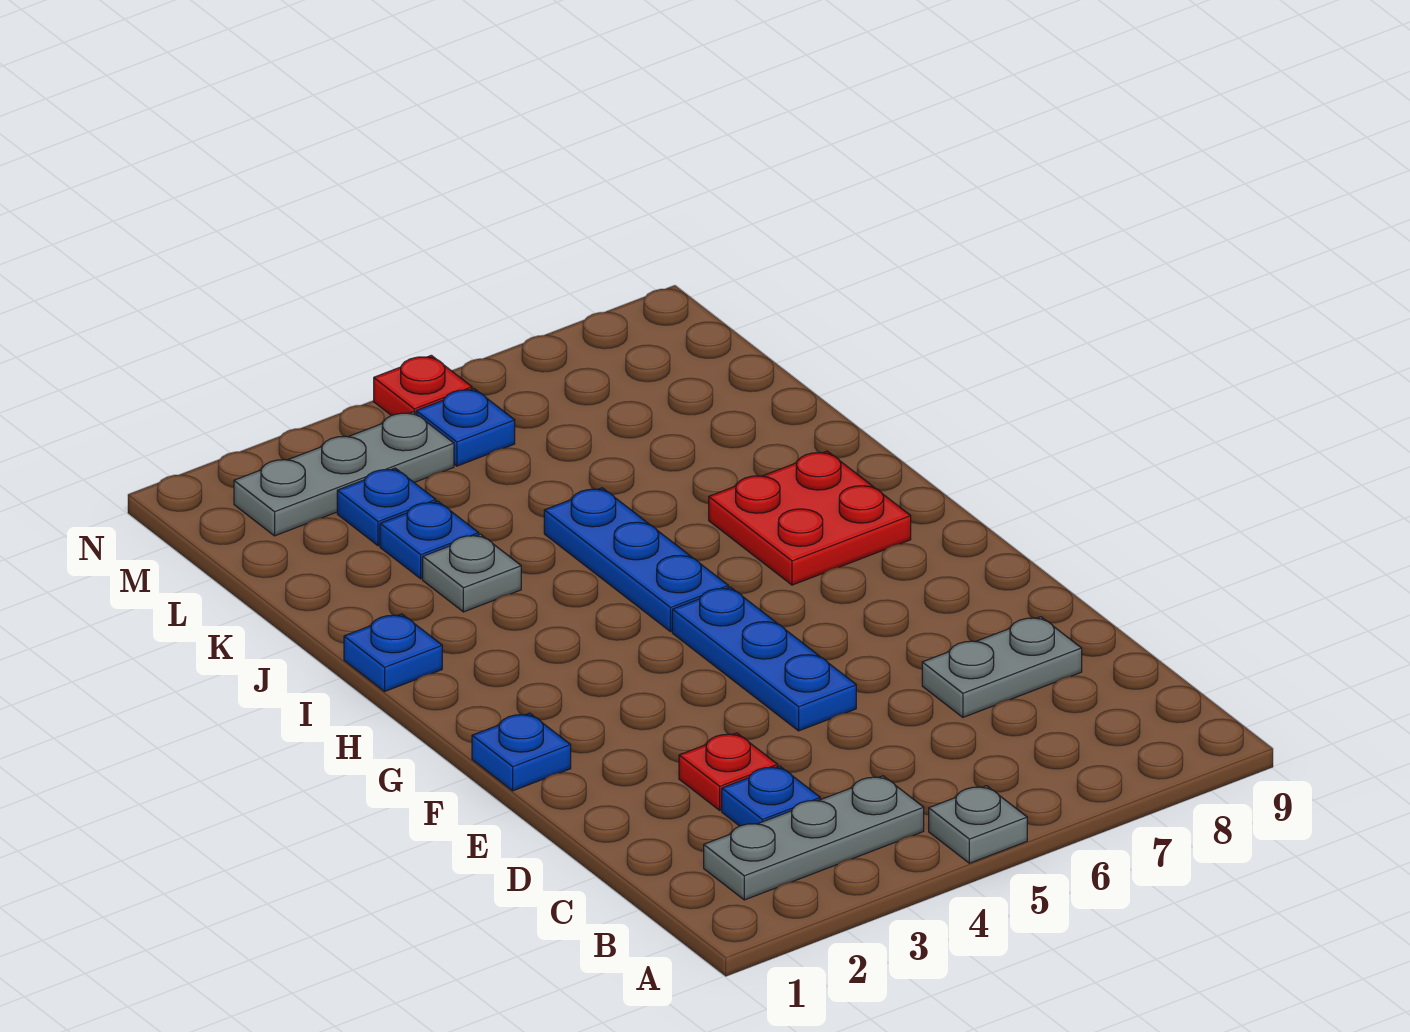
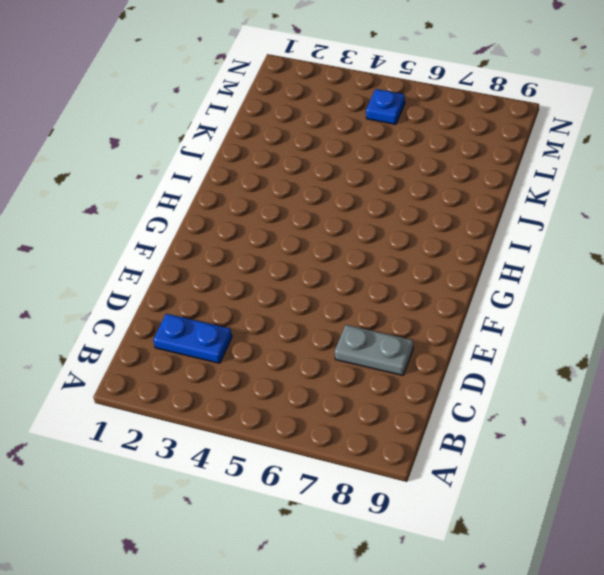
blue 1x2 plate [153,314,232,363] -> blue 1x1 plate [722,766,820,826]
none -> grey 1x1 plate [929,786,1027,863]
none -> grey 1x3 plate [704,776,924,900]
none -> red 1x1 plate [679,733,778,810]

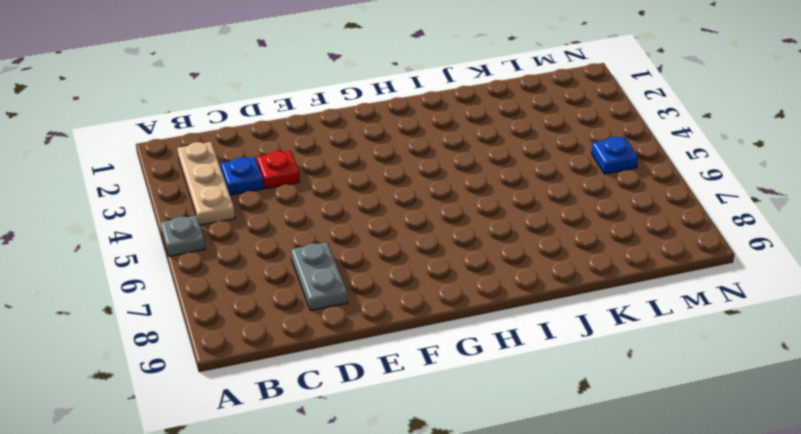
tan 1x3 plate [177,142,235,225] -> grey 1x3 plate [704,776,924,900]
none -> blue 1x3 plate [672,587,856,731]
none -> blue 1x1 plate [472,713,571,791]
none -> blue 1x3 plate [544,488,728,632]

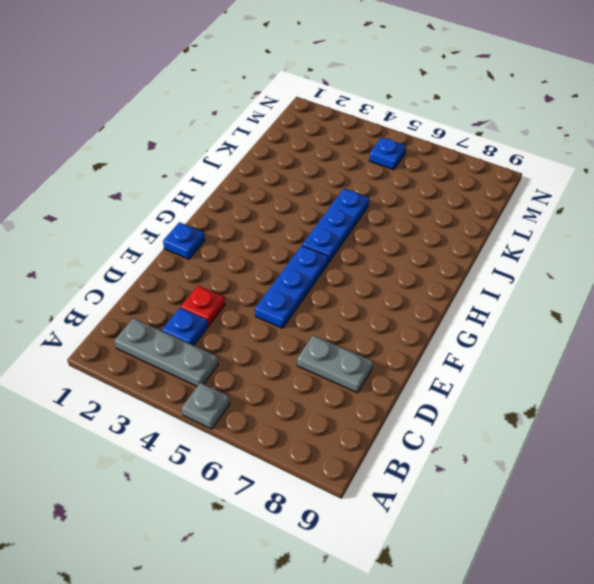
none -> red 2x2 plate [709,451,911,585]
none -> blue 1x1 plate [344,614,442,691]
none -> grey 1x1 plate [423,534,521,612]

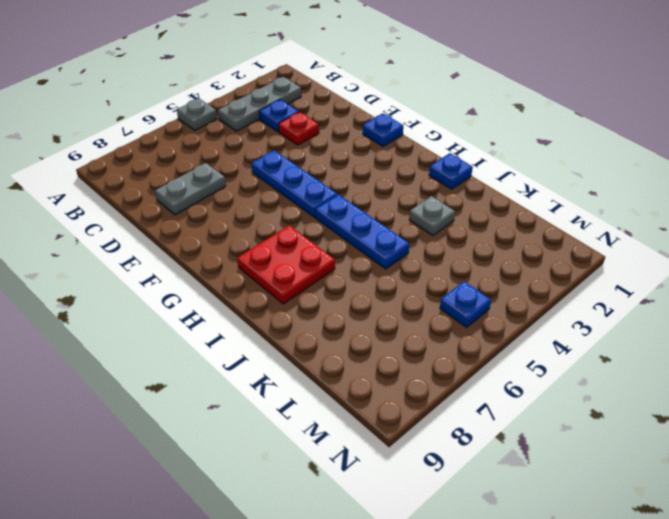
none -> blue 1x1 plate [380,501,479,579]
none -> blue 1x1 plate [337,468,436,546]
none -> grey 1x3 plate [234,412,454,536]

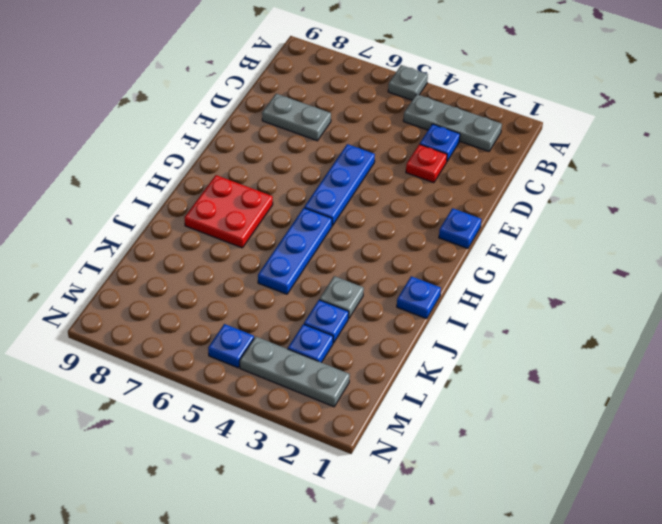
none -> red 1x1 plate [374,355,472,416]

